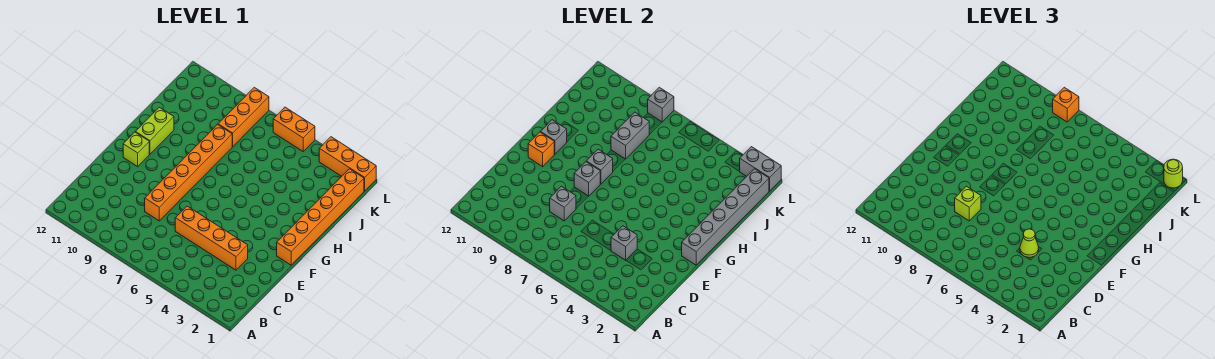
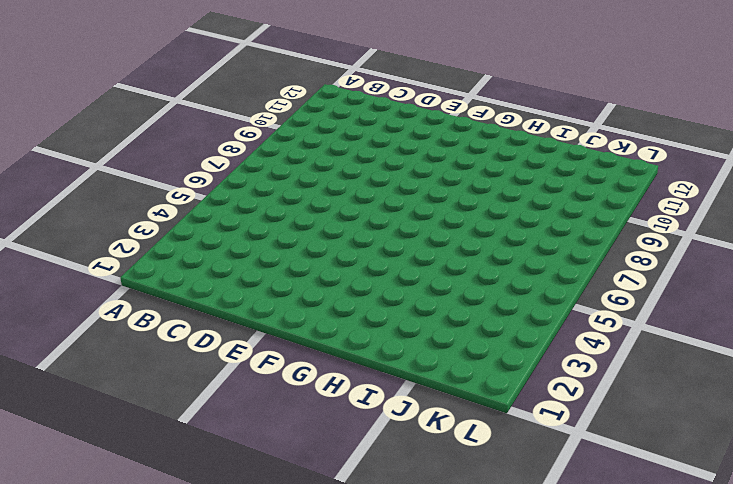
none -> orange 1x4 brick [175,206,248,270]
none -> orange 1x6 brick [145,125,232,221]
none -> orange 1x6 brick [277,169,364,265]

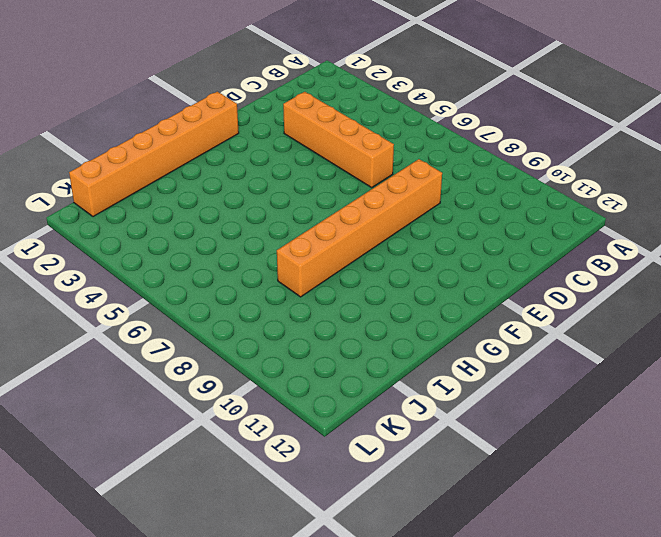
none -> lime 1x1 brick [123,132,149,167]
none -> lime 1x2 brick [136,107,174,154]
none -> orange 1x3 brick [218,87,269,147]

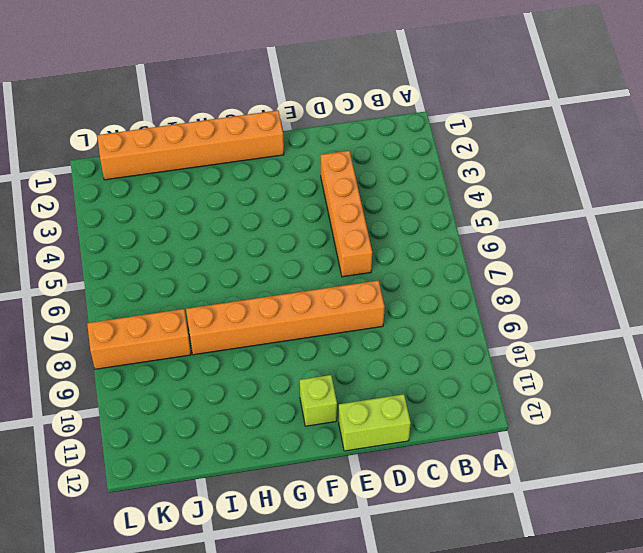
lime 1x2 brick [339,394,411,451] -> lime 1x2 brick moved to [136,107,174,154]
none -> orange 1x3 brick [319,137,376,191]
none -> orange 1x2 brick [273,107,315,151]
none -> grey 1x1 brick [611,226,637,260]

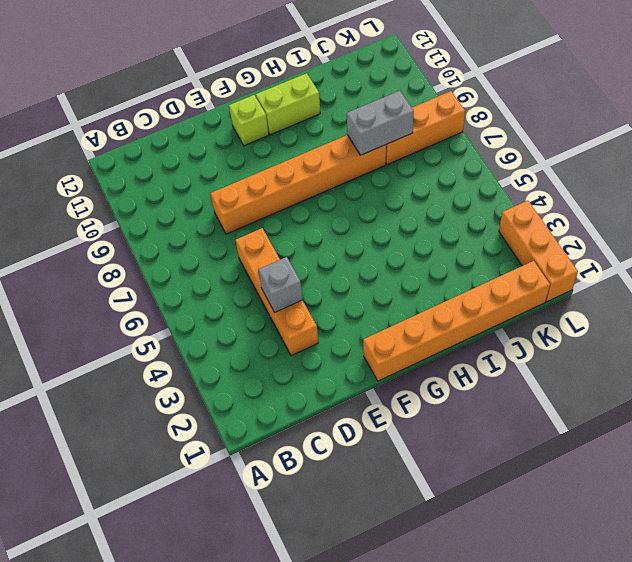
none -> orange 1x2 brick [273,107,315,151]
none -> grey 1x1 brick [550,186,576,221]
none -> grey 1x6 brick [682,169,769,265]

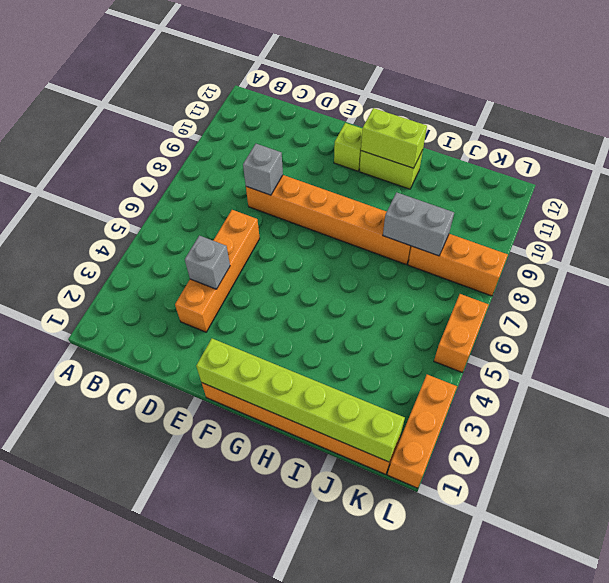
lime 1x6 brick [196,339,405,462] -> grey 1x6 brick [682,169,769,265]
lime 1x2 brick [361,108,427,168] -> grey 1x1 brick [541,120,567,154]
none -> grey 1x1 brick [574,162,600,196]
none -> orange 1x1 brick [528,132,554,167]
none -> grey 1x1 brick [586,149,613,184]

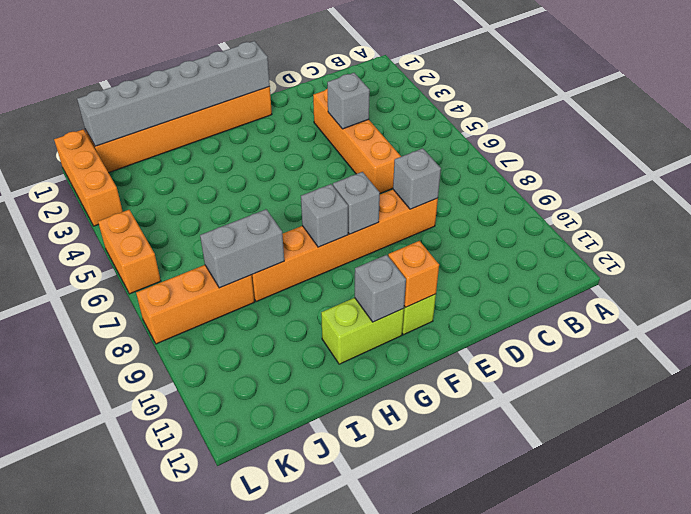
none -> grey 1x2 brick [739,147,781,191]
none -> grey 1x1 brick [648,87,674,122]
none -> lime 1x1 cone [1020,229,1039,257]

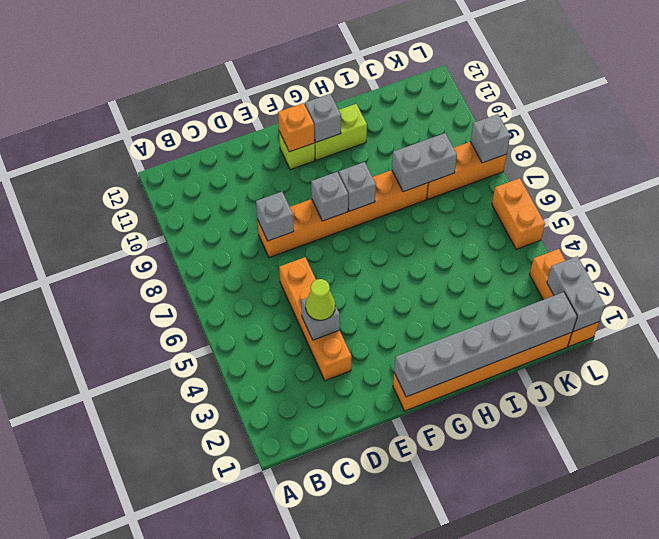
none -> lime 1x1 brick [955,186,981,221]
none -> lime 1x1 round brick [1164,159,1183,188]
none -> orange 1x1 brick [1053,87,1079,122]

